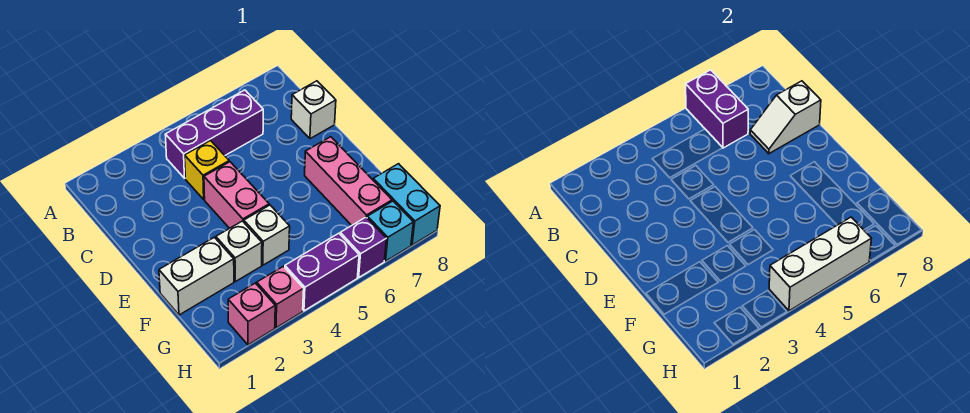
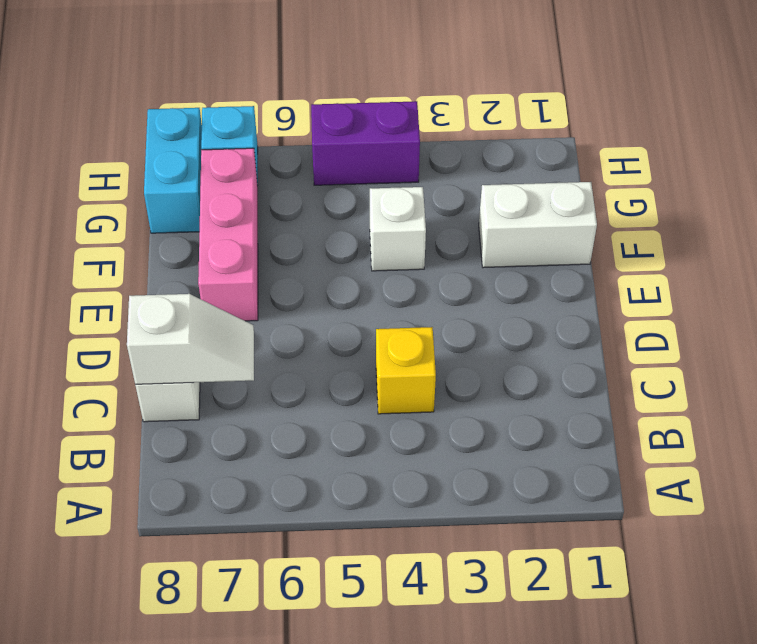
none -> purple 1x3 brick [165,90,263,178]
none -> pink 1x2 brick [204,162,269,228]
none -> white 1x1 brick [216,221,262,282]

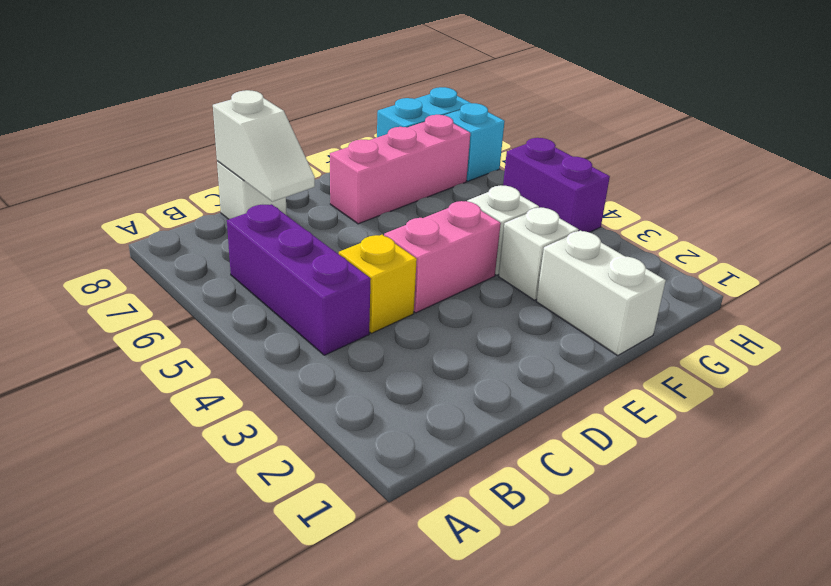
none -> pink 1x1 brick [228,283,275,345]
none -> pink 1x1 brick [257,266,304,328]
none -> purple 1x1 brick [340,217,386,277]

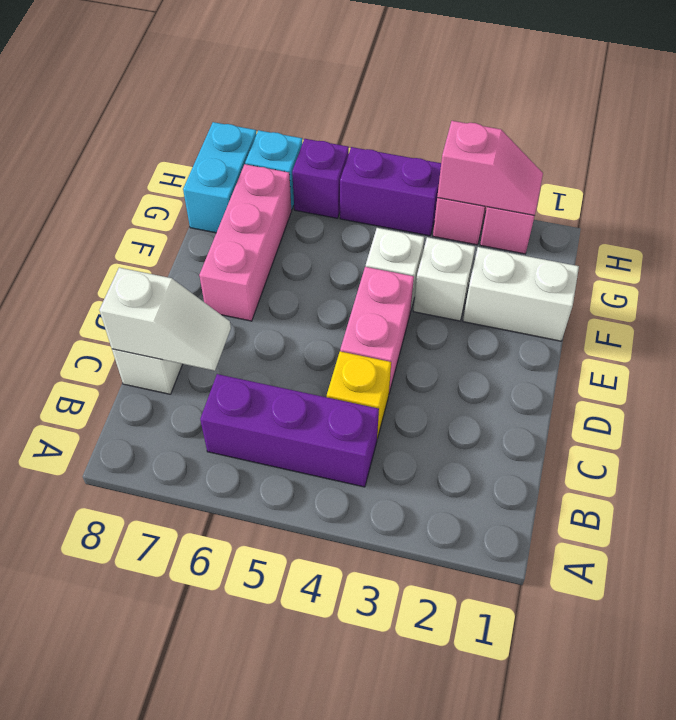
pink 1x2 slope [437,121,543,216] -> none
none -> purple 1x2 brick [686,70,748,148]
none -> white 1x3 brick [769,217,871,311]

